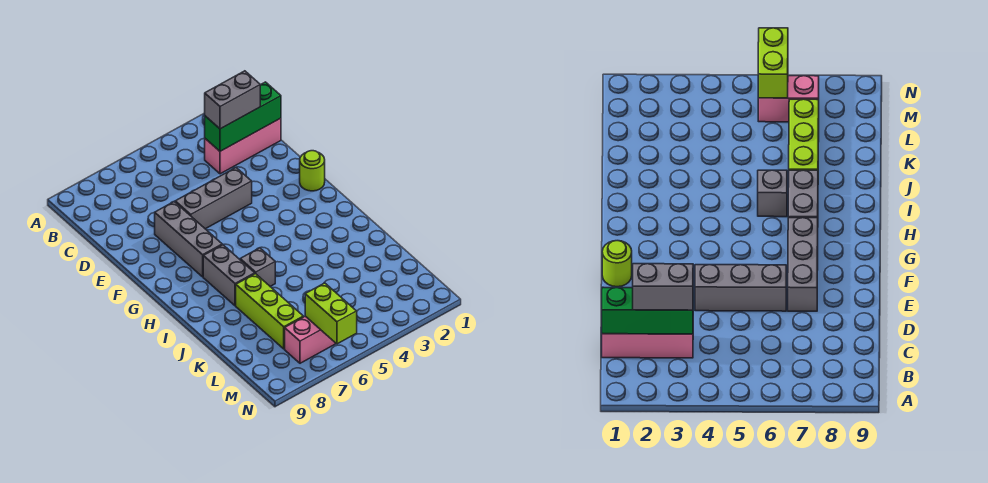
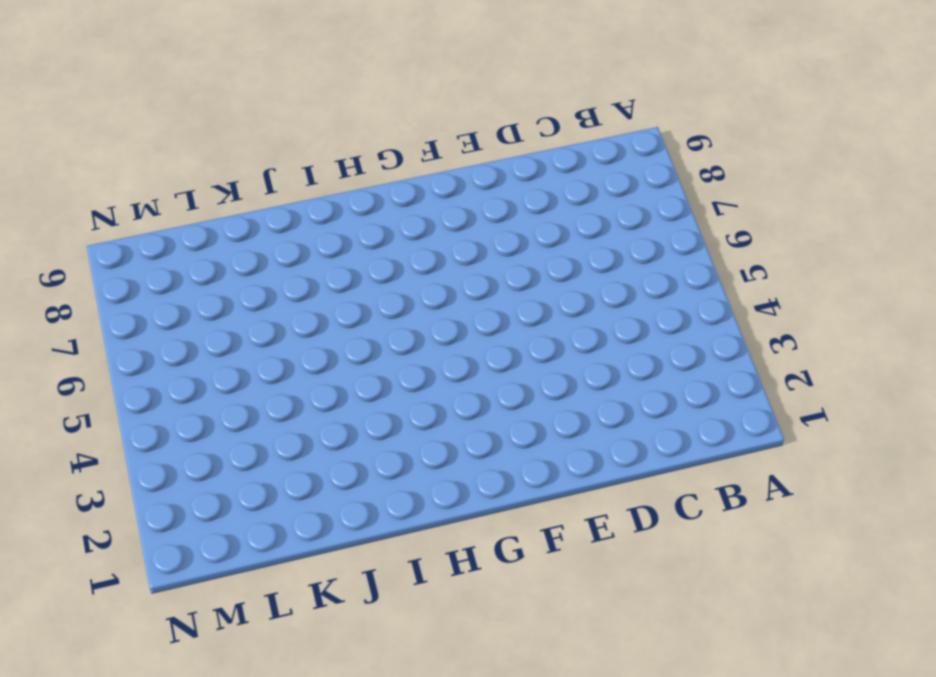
none -> pink 1x3 brick [205,118,281,174]
none -> grey 1x3 brick [175,168,252,229]

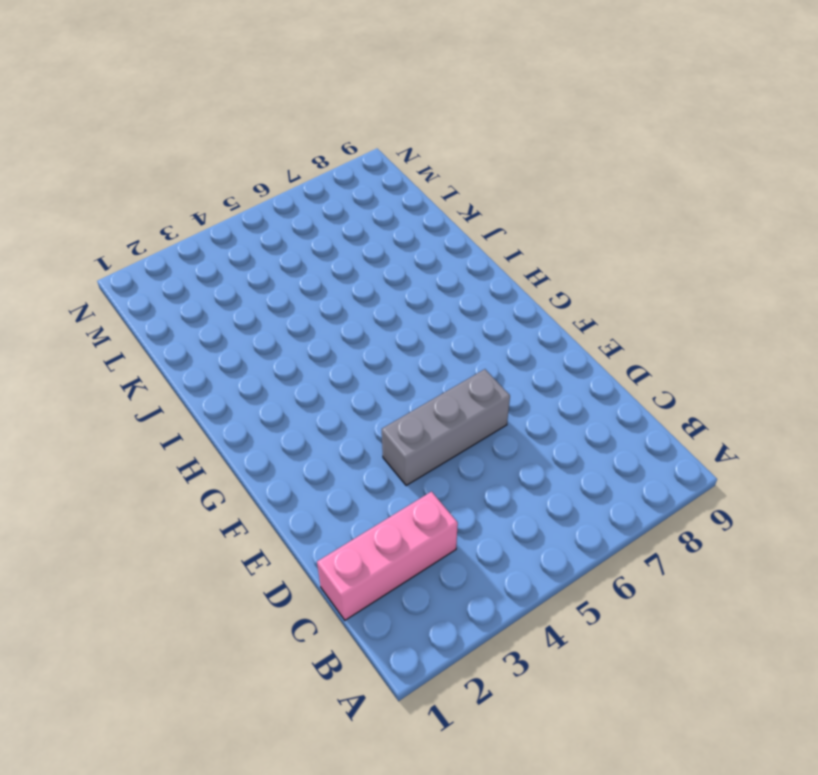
none -> grey 1x3 brick [155,202,222,277]
none -> lime 1x1 round brick [300,151,325,191]

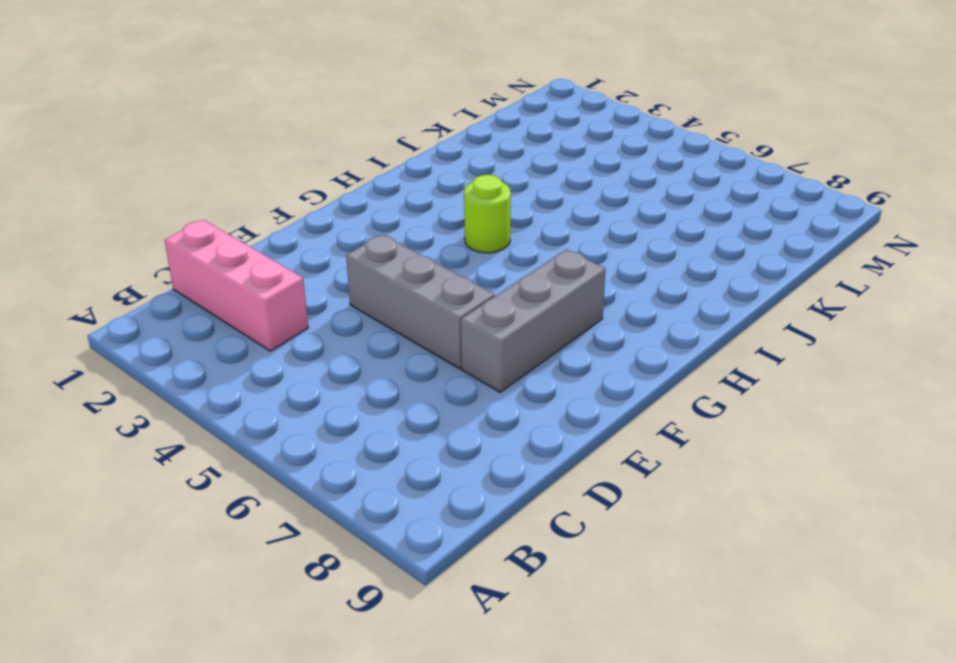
lime 1x1 round brick [464,175,511,253] -> lime 1x1 round brick moved to [300,151,325,191]
none -> grey 1x2 brick [203,245,255,306]
none -> grey 1x1 brick [240,248,275,286]

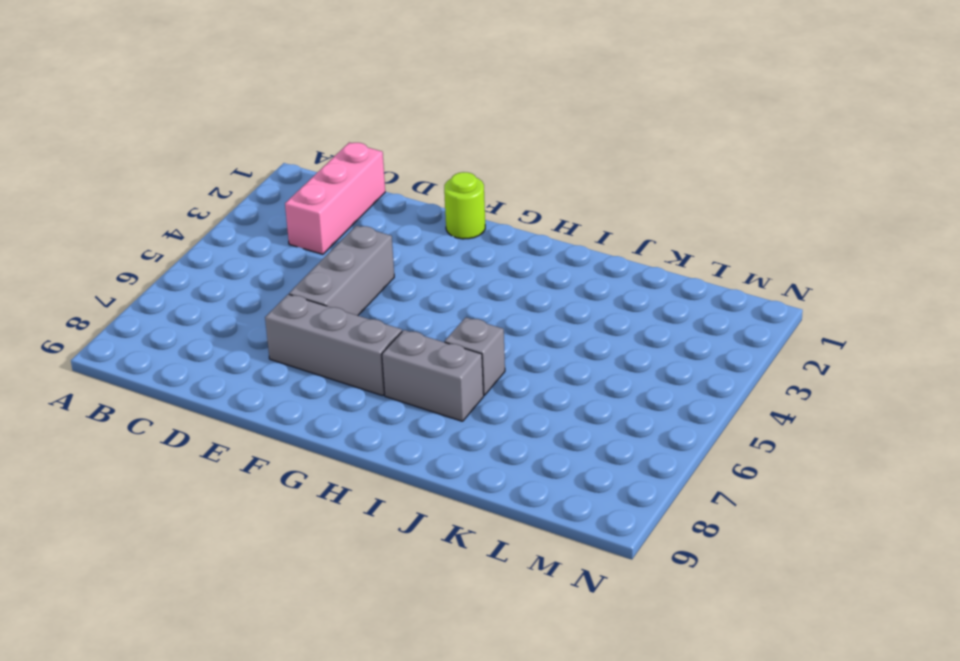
none -> lime 1x3 brick [236,274,303,349]
none -> pink 1x2 brick [285,316,336,363]

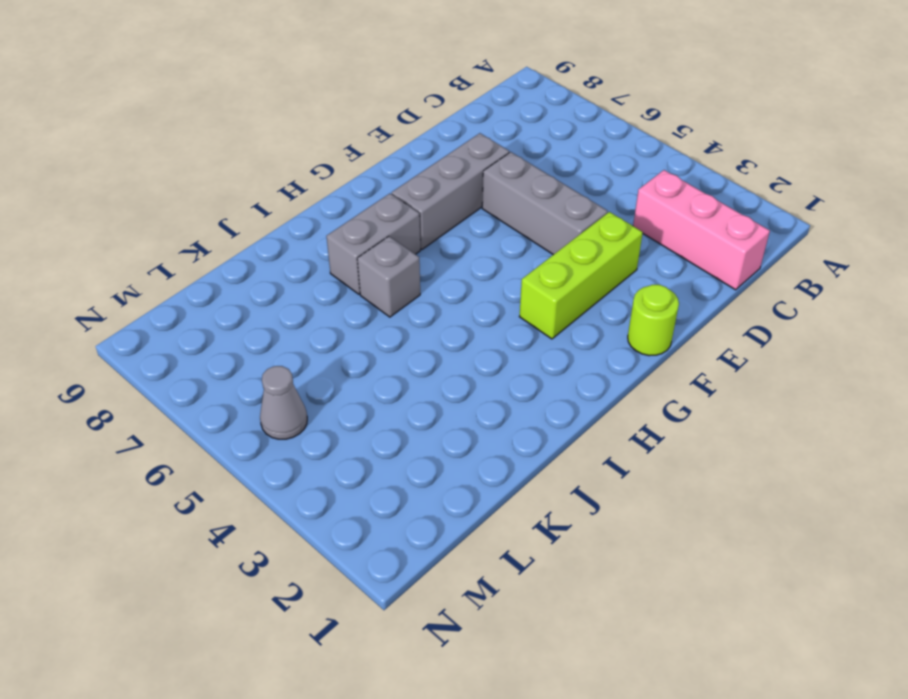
lime 1x3 brick [519,212,643,339] -> lime 1x3 brick moved to [236,274,303,349]
grey 1x1 cone [260,366,307,439] -> none
none -> pink 1x2 brick [285,316,336,363]
none -> green 1x3 brick [205,82,281,151]

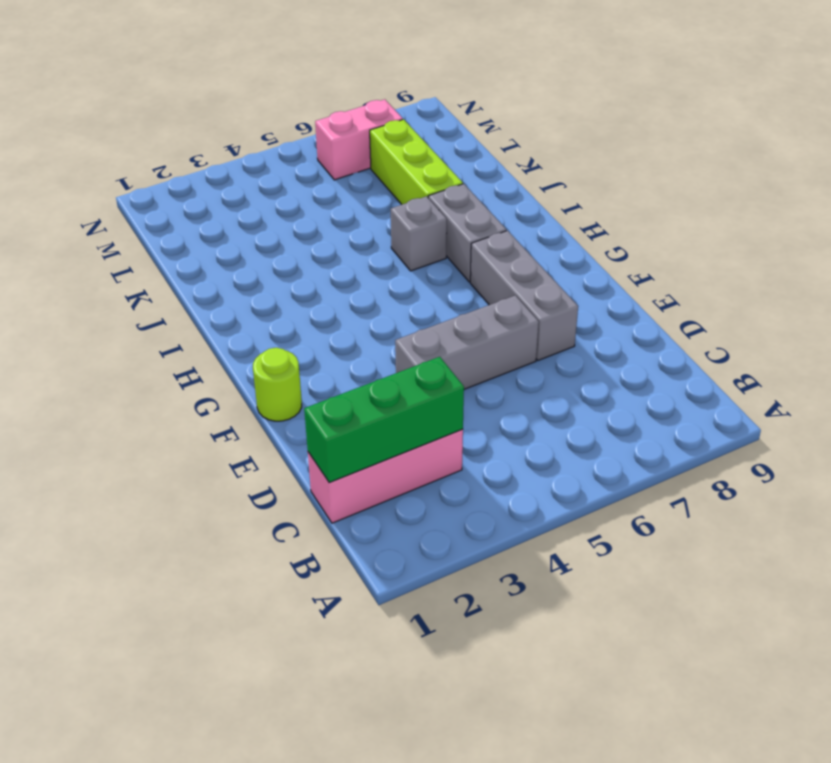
none -> lime 1x2 brick [305,283,357,344]
none -> grey 1x2 brick [205,71,260,129]

